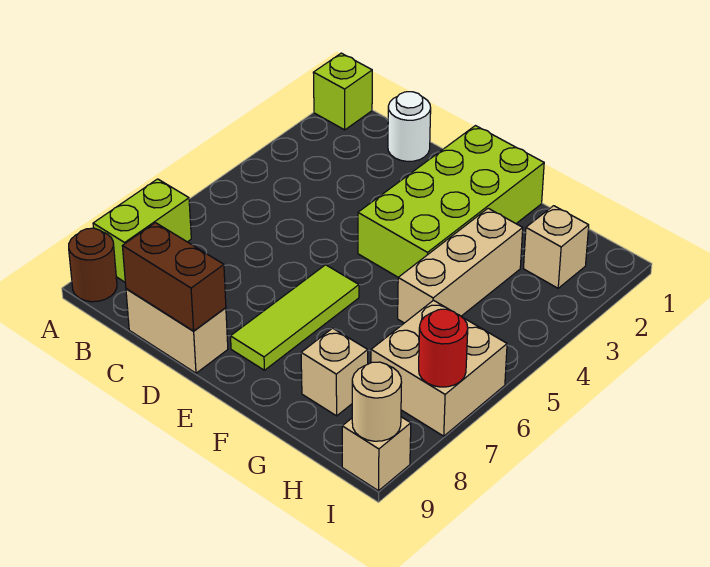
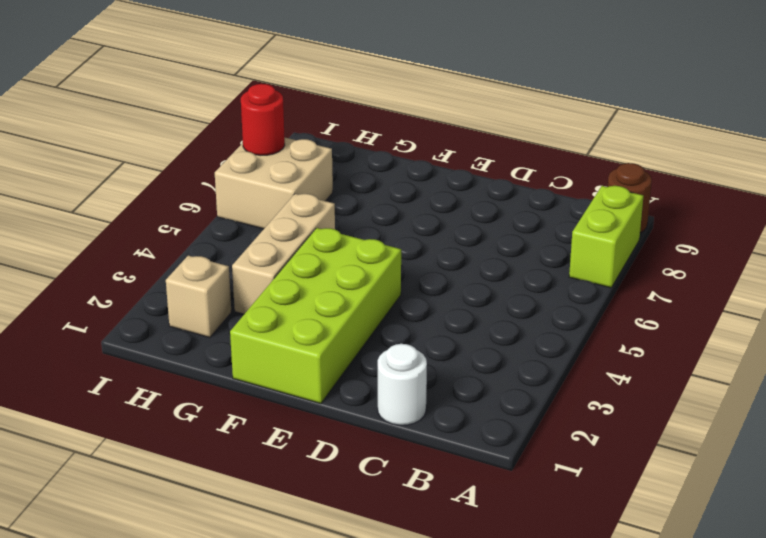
none -> lime 1x1 brick [313,53,372,130]
none -> tan 1x2 brick [126,289,228,373]
none -> lime 1x3 tile [231,265,359,370]

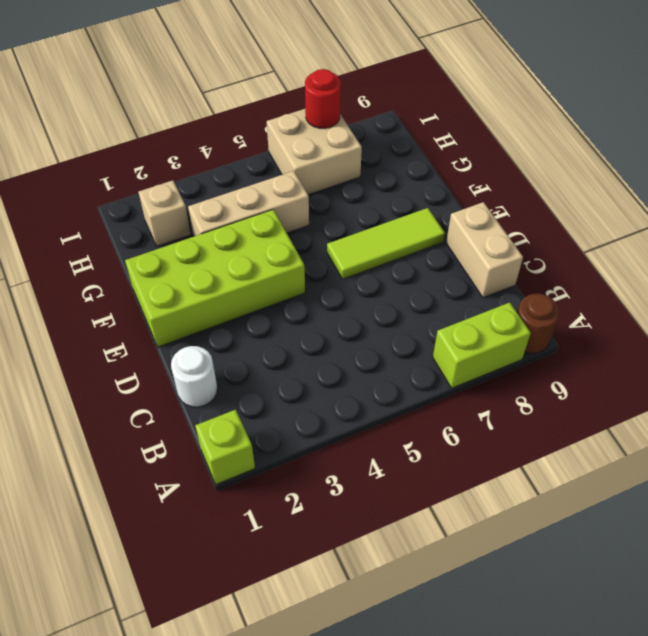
none -> tan 1x1 brick [301,328,368,416]
none -> tan 1x1 brick [342,417,411,491]
none -> brown 1x2 brick [122,223,226,331]

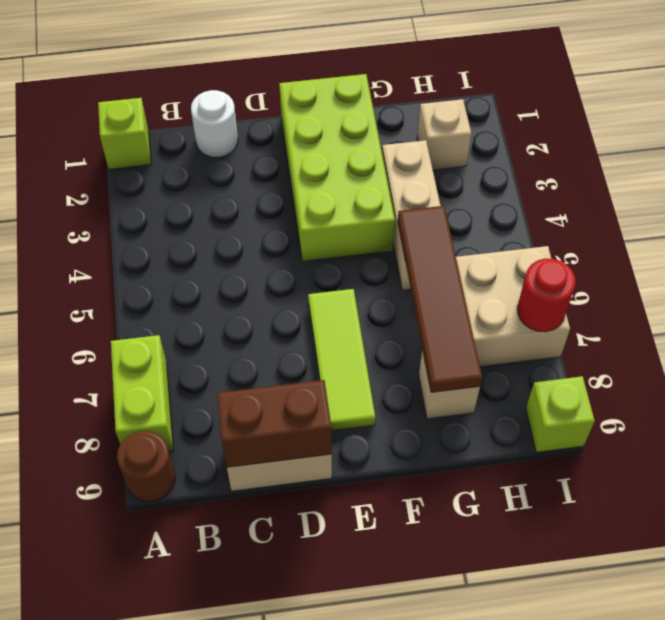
brown 1x4 tile [398,206,482,392] -> none
lime 1x1 brick [526,376,595,452] -> tan 1x1 brick [342,417,411,491]
none -> tan 1x1 round brick [352,362,402,441]

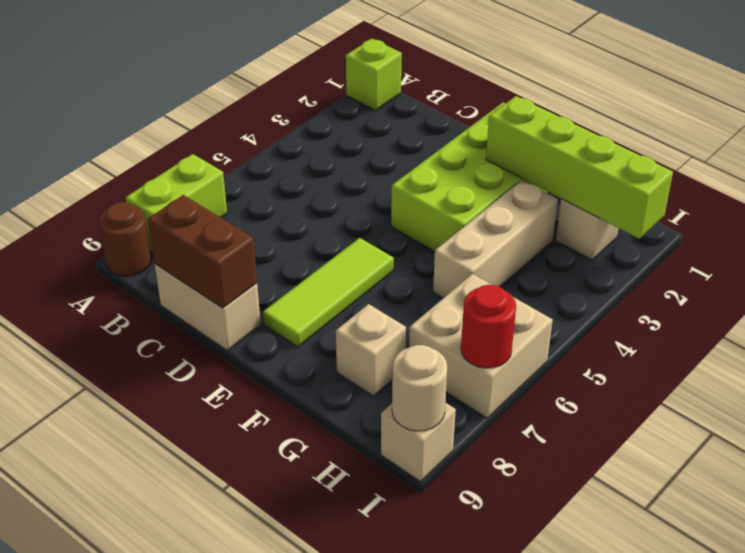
lime 1x4 brick [486,96,673,239] -> none
none -> white 1x1 round brick [388,92,431,161]

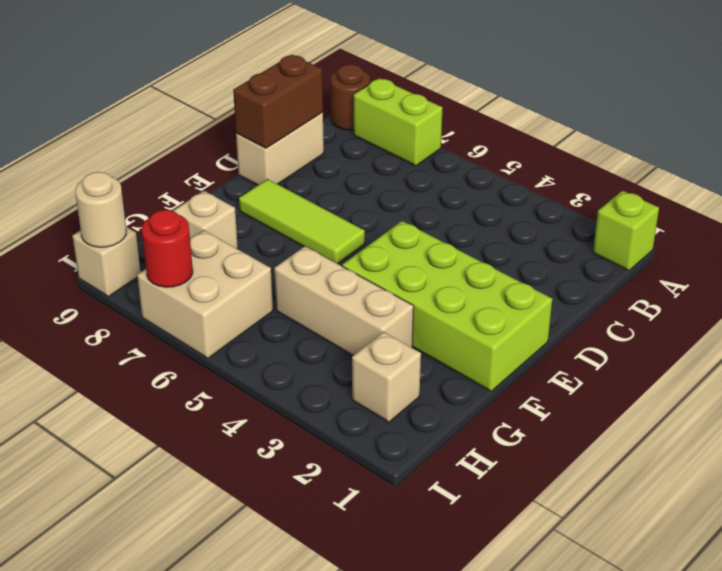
none -> white 1x1 round brick [388,92,431,161]

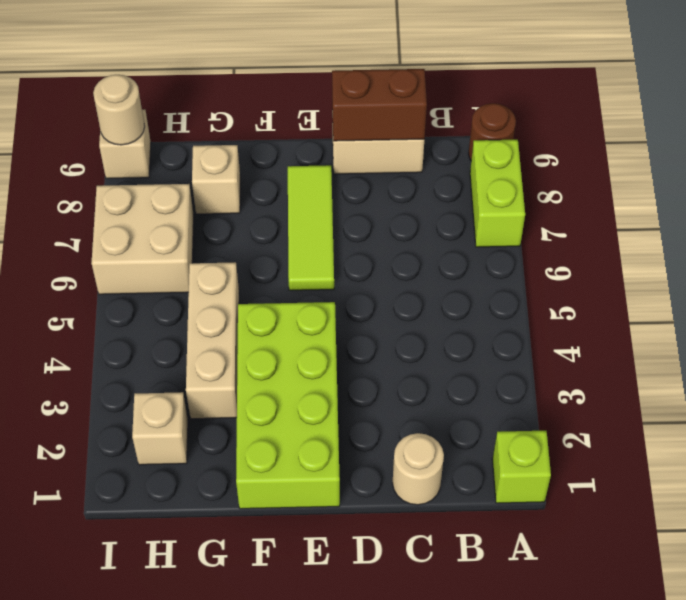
tan 1x1 round brick [393,433,444,505] -> white 1x1 round brick [388,92,431,161]
none -> red 1x1 round brick [419,309,468,387]

